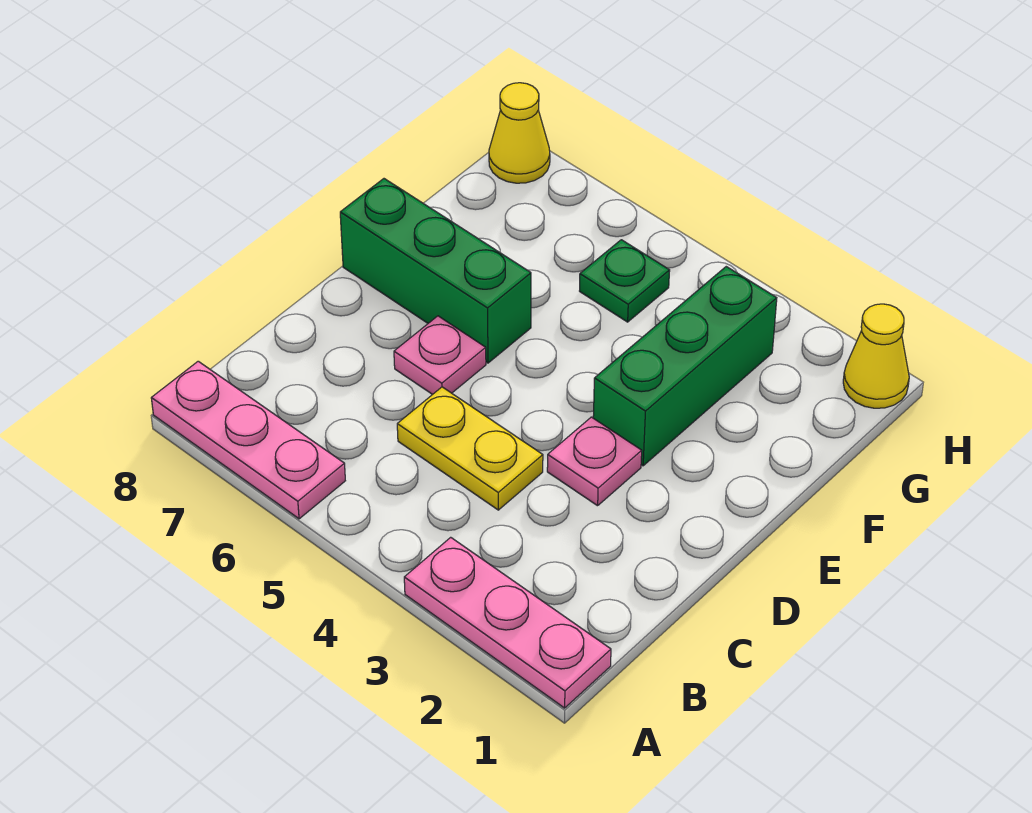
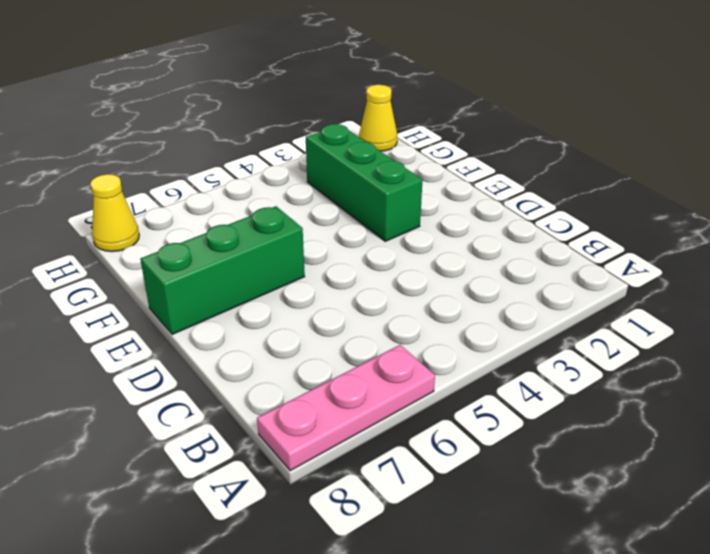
none -> pink 1x3 plate [404,537,611,708]
none -> yellow 1x2 plate [397,387,543,510]

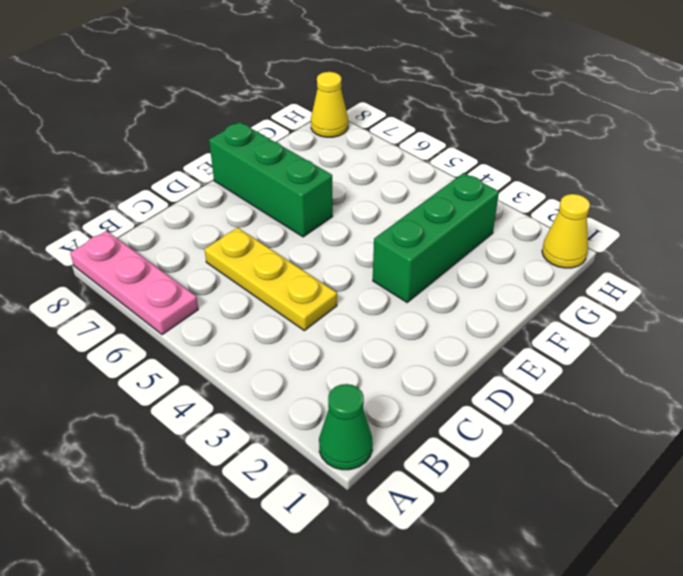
green 1x1 cone [319,384,373,470] -> pink 1x3 plate [404,537,611,708]
yellow 1x3 plate [205,227,337,331] -> yellow 1x2 plate [397,387,543,510]
none -> pink 1x1 plate [547,417,642,506]
none -> pink 1x1 plate [394,316,486,395]

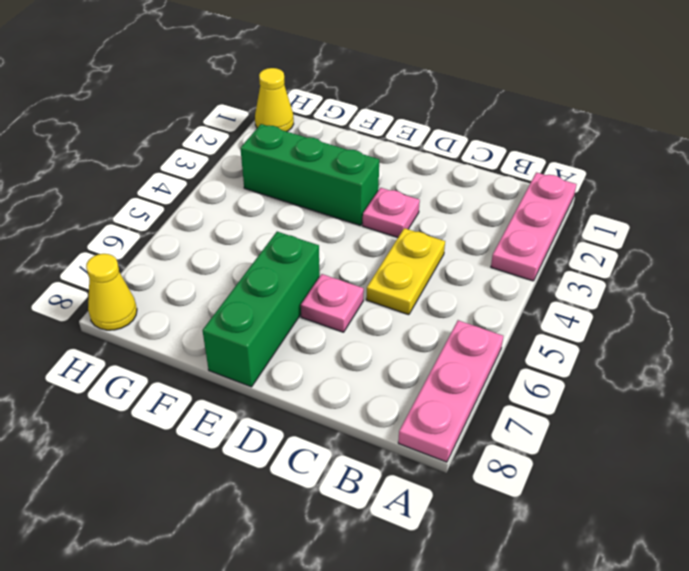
none -> green 1x1 plate [580,240,670,322]

